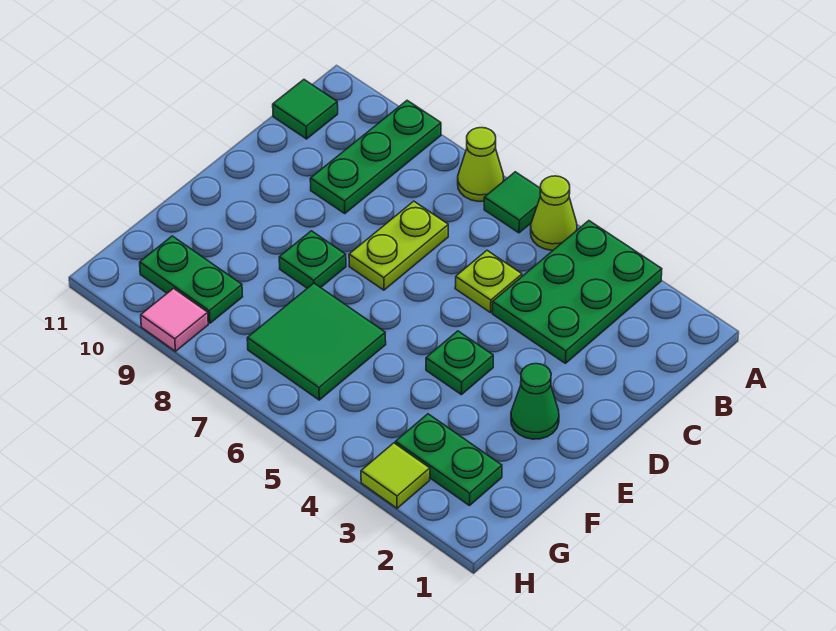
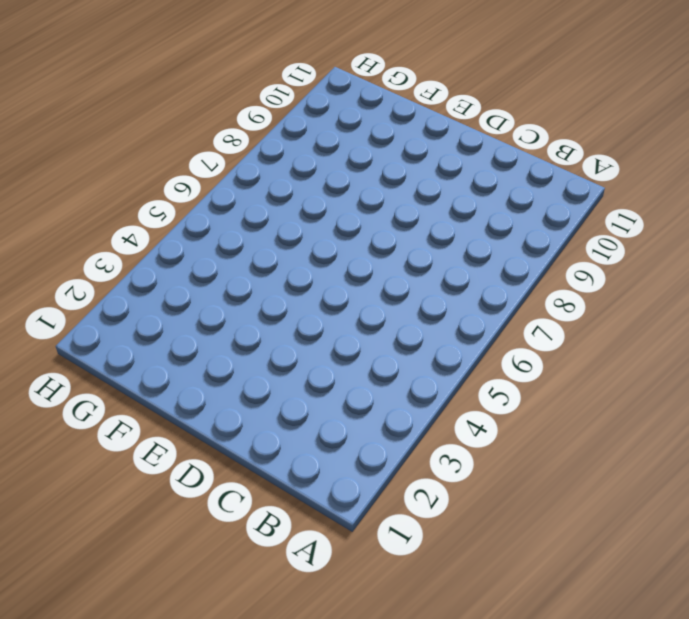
none -> green 2x3 plate [492,221,662,363]
none -> lime 1x1 cone [531,176,577,250]
none -> green 1x1 tile [484,172,540,233]

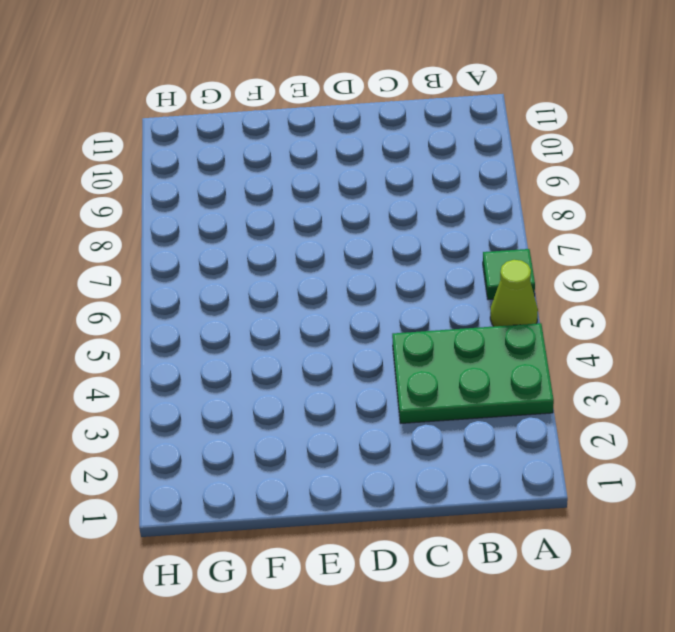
none -> lime 1x1 cone [458,128,504,202]
none -> green 1x3 plate [310,101,441,213]
none -> green 1x1 tile [273,80,338,139]

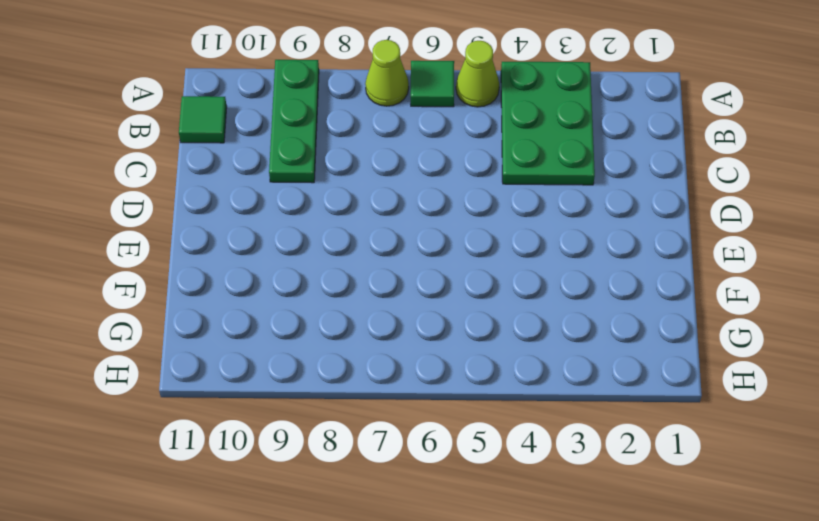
none -> lime 1x1 plate [455,251,522,313]
none -> lime 1x2 plate [349,201,448,290]
none -> green 1x1 cone [511,364,559,439]

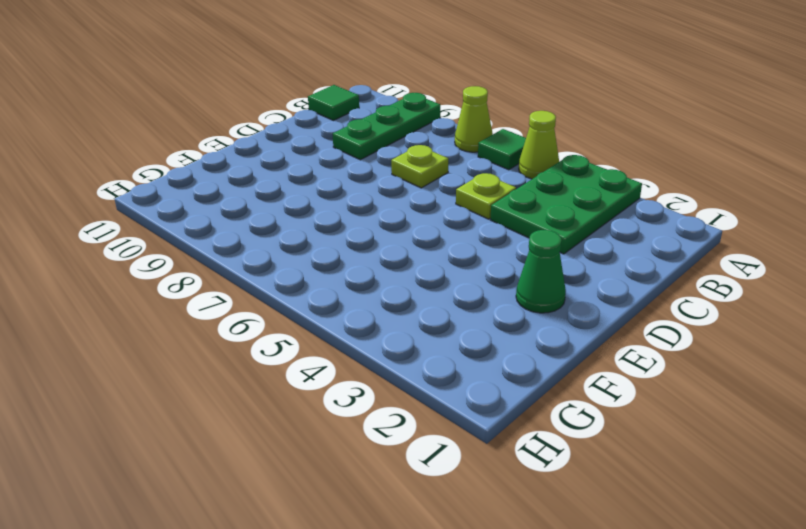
lime 1x1 plate [391,145,448,188] -> lime 1x2 plate [349,201,448,290]
none -> green 1x1 plate [426,331,493,395]
none -> green 1x1 plate [279,231,346,288]
none -> green 2x2 tile [247,283,386,400]

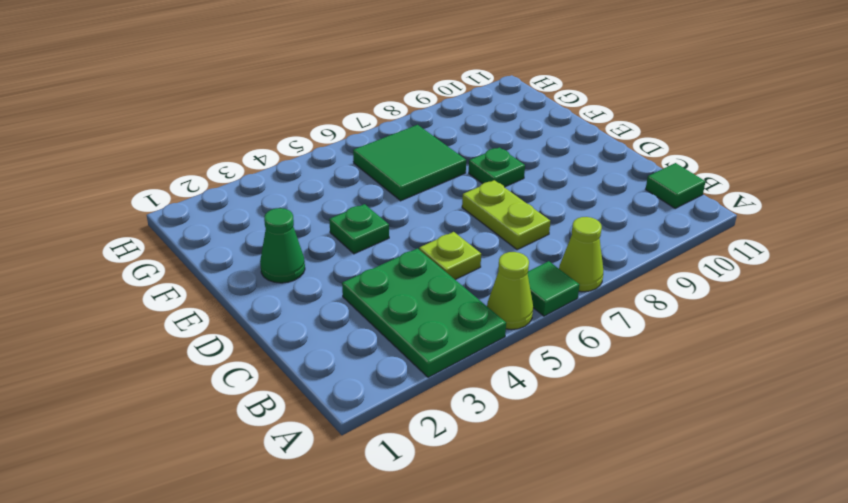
none -> green 1x3 plate [310,101,441,213]
none -> green 1x2 plate [395,414,502,506]
none -> green 1x2 plate [140,236,243,323]

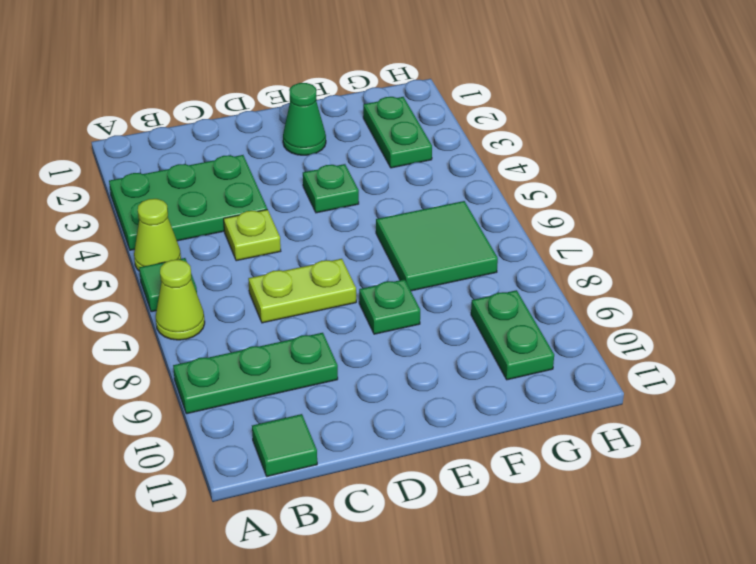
none -> lime 1x1 tile [361,443,430,508]
none -> pink 1x1 tile [141,288,208,351]

